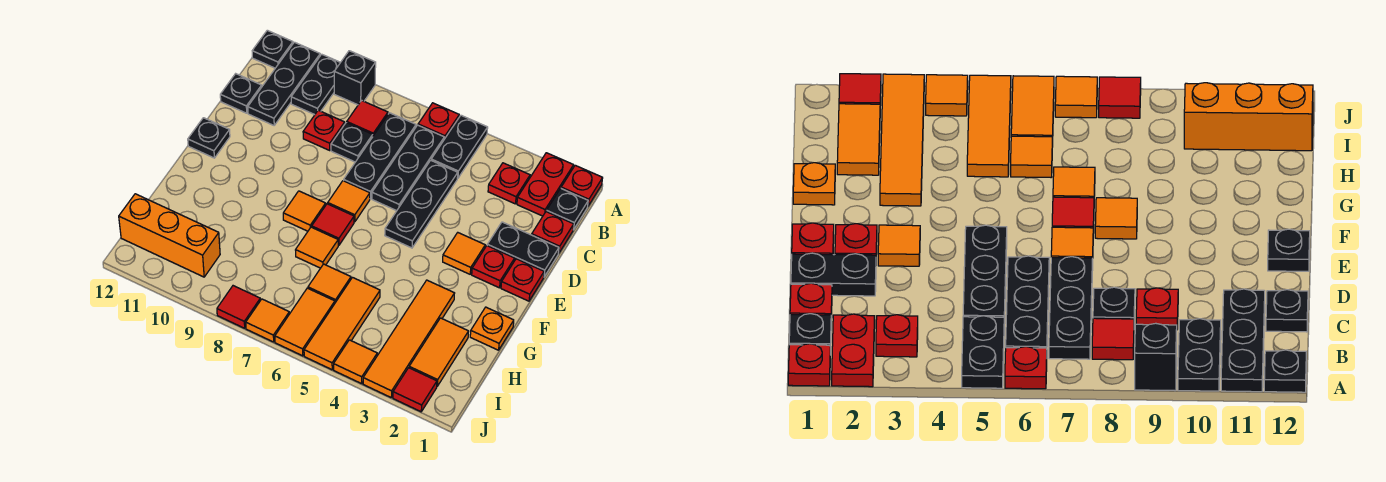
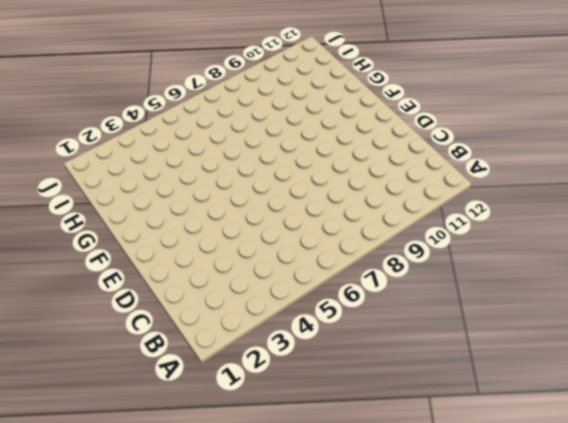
none -> red 1x1 plate [561,165,603,206]
none -> red 1x2 plate [517,153,574,216]
none -> black 1x2 plate [431,115,488,178]
none -> red 1x1 plate [418,103,459,139]

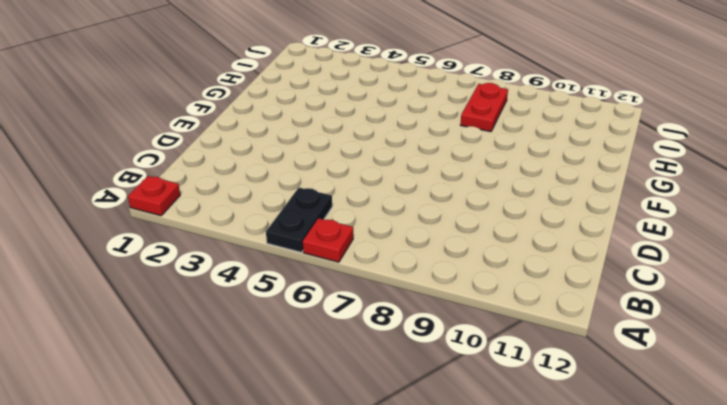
red 1x2 plate [460,83,508,132] -> red 1x2 plate moved to [517,153,574,216]
none -> black 1x1 brick [334,51,376,105]
none -> black 1x2 plate [291,54,340,115]
none -> black 1x3 plate [248,42,320,125]
none -> black 1x1 plate [252,30,293,68]

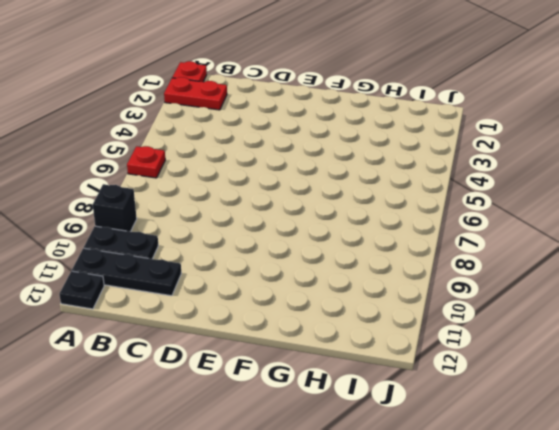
none -> black 1x2 plate [431,115,488,178]
none -> black 1x1 plate [546,188,588,230]
none -> red 1x1 plate [488,163,530,204]
none -> black 1x3 plate [372,125,444,211]

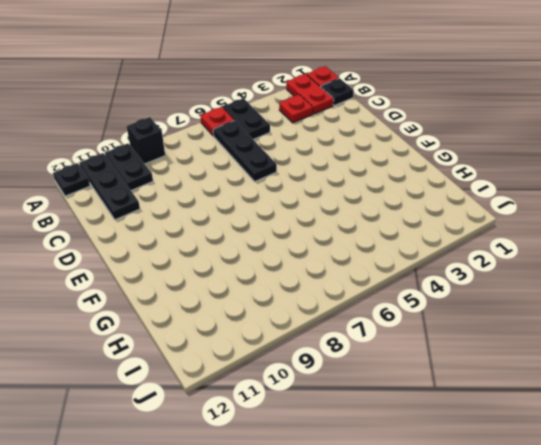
none -> black 1x3 plate [344,113,416,199]
none -> red 1x1 tile [347,100,388,136]
none -> red 1x1 plate [532,212,574,253]
none -> black 1x3 plate [385,160,458,248]

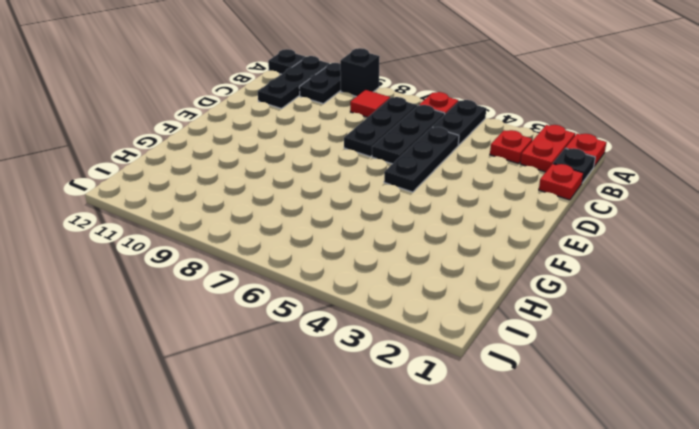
none -> black 1x1 plate [331,123,373,162]
none -> red 1x1 plate [303,110,345,150]
none -> black 1x1 plate [220,74,262,113]
none -> black 1x2 plate [487,222,559,277]

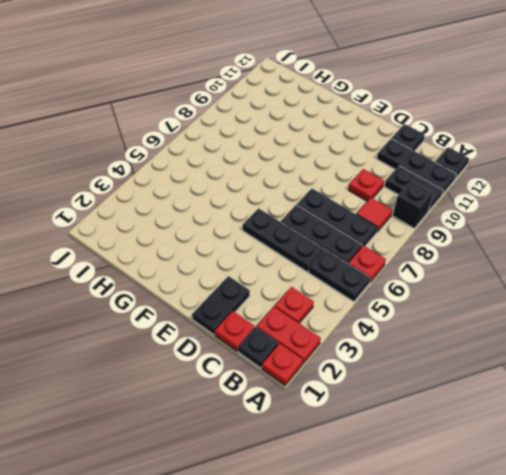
none -> black 1x1 plate [331,123,373,162]
none -> red 1x1 plate [501,259,544,301]
none -> red 1x1 plate [472,246,515,288]
none -> orange 1x1 tile [443,233,485,274]

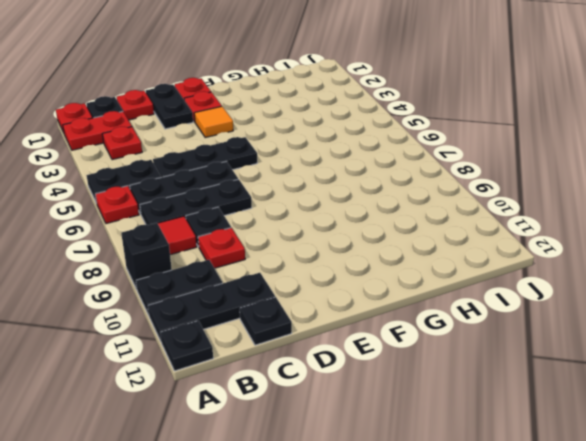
none -> orange 1x1 tile [328,181,370,222]
none -> black 1x1 plate [188,118,230,158]
none -> red 1x1 tile [312,204,354,245]
none -> orange 1x1 tile [283,191,326,231]

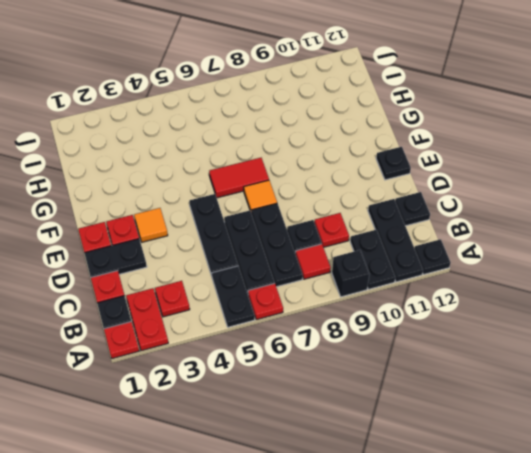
red 1x2 tile [209,158,269,198] -> red 1x1 tile [312,204,354,245]
none -> orange 1x1 tile [283,191,326,231]
none -> orange 1x1 plate [470,307,514,350]
none -> orange 1x4 tile [363,280,455,397]
none -> orange 1x1 tile [296,227,338,268]

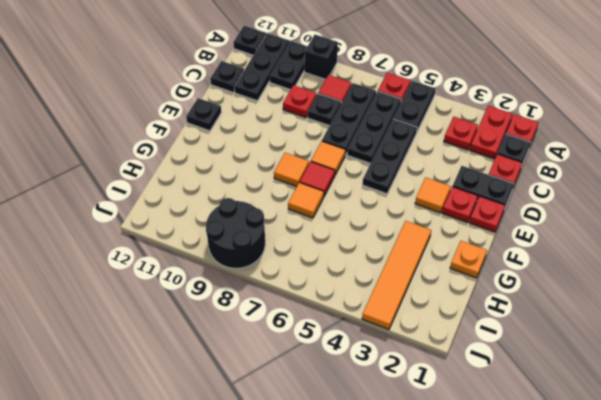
black 2x2 round brick [206,198,265,268] -> red 1x1 tile [217,286,260,328]
none -> orange 1x2 tile [409,318,469,386]
none -> orange 1x3 tile [304,278,380,370]
none -> orange 1x1 tile [308,264,351,303]
none -> orange 1x2 tile [275,288,335,356]

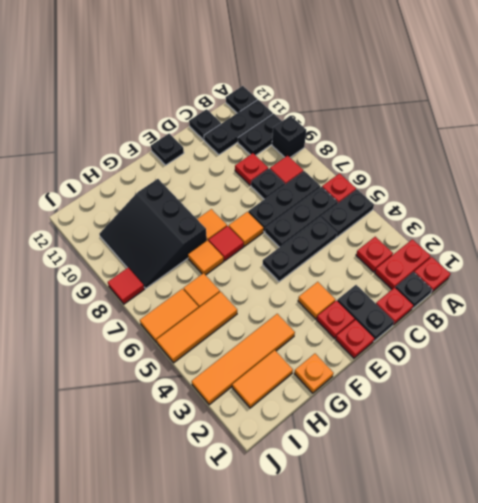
black 3x3 slope [99,179,207,288] -> orange 1x3 brick [119,194,220,277]
none -> red 1x1 tile [393,368,437,412]
none -> orange 1x1 tile [334,340,377,384]
none -> orange 1x1 tile [246,299,289,342]

